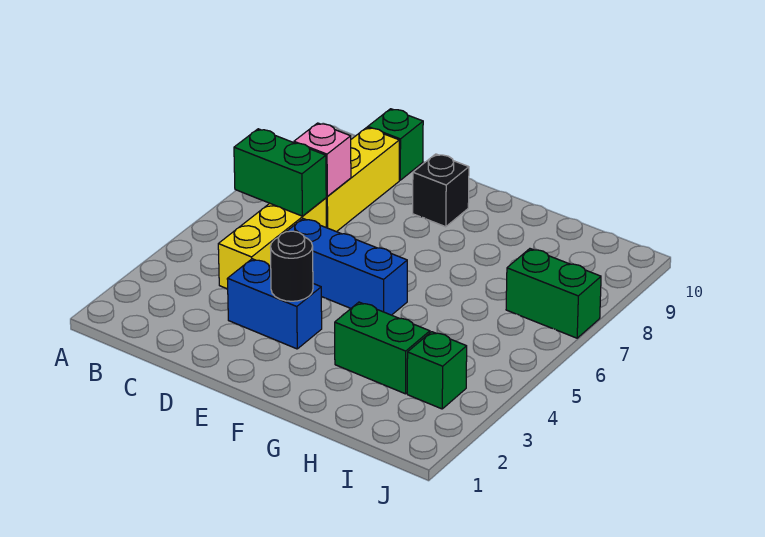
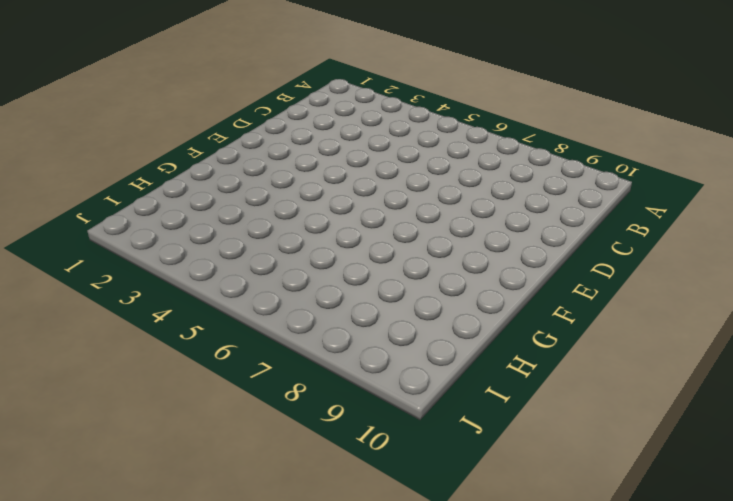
none -> yellow 1x3 brick [218,198,326,289]
none -> yellow 1x3 brick [326,127,399,232]
none -> green 1x1 brick [368,109,423,180]

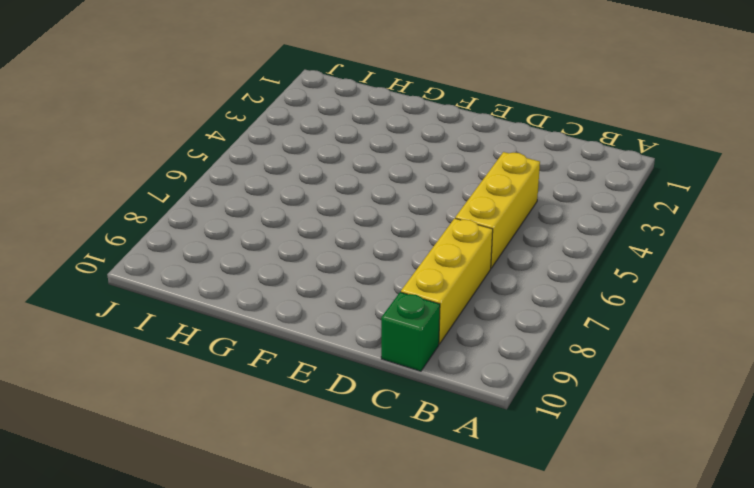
none -> blue 1x2 brick [227,259,322,349]
none -> blue 1x3 brick [286,219,407,315]
none -> black 1x1 brick [413,154,469,227]

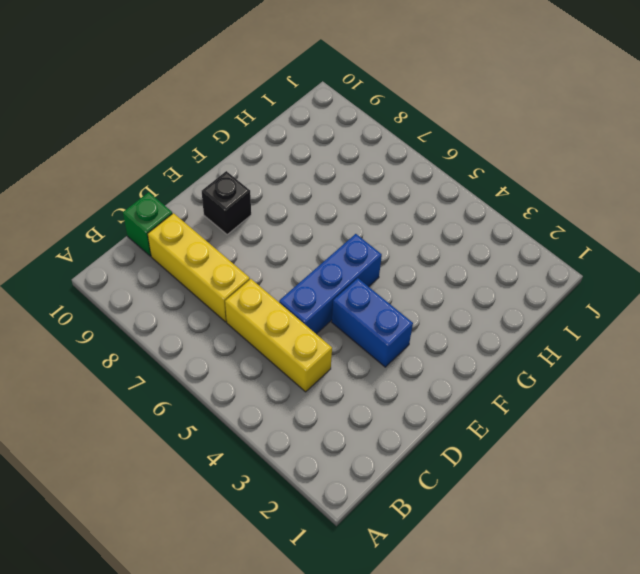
blue 1x2 brick [332,278,413,367] -> blue 1x2 brick turned to [227,259,322,349]
none -> green 1x2 brick [335,302,430,394]
none -> green 1x1 brick [407,332,467,409]
none -> green 1x2 brick [506,249,601,338]

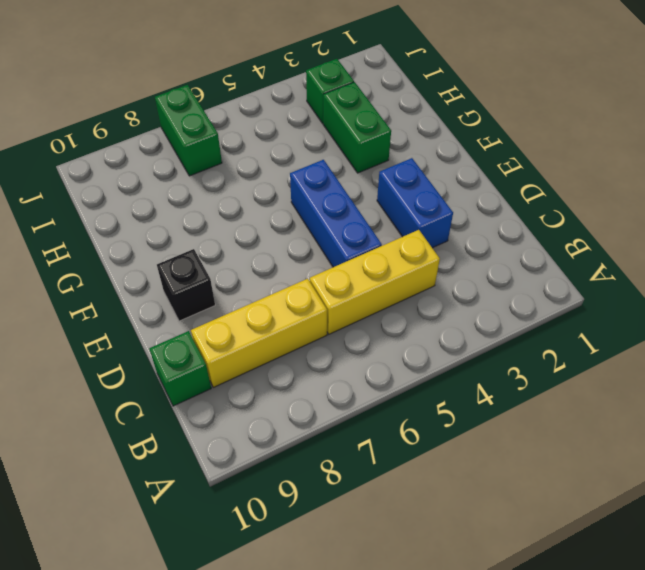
none -> green 1x2 brick [234,129,327,216]
none -> pink 1x1 brick [294,123,351,196]
none -> black 1x1 round brick [270,231,313,301]

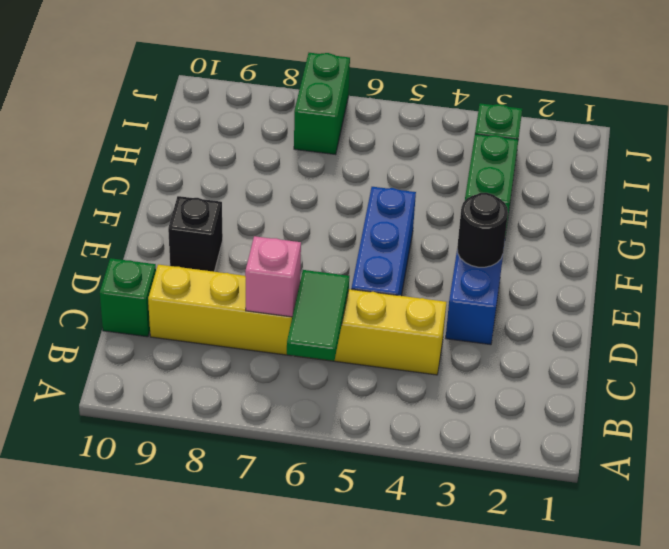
green 1x2 tile [287,270,349,361] -> green 1x2 brick [234,129,327,216]

